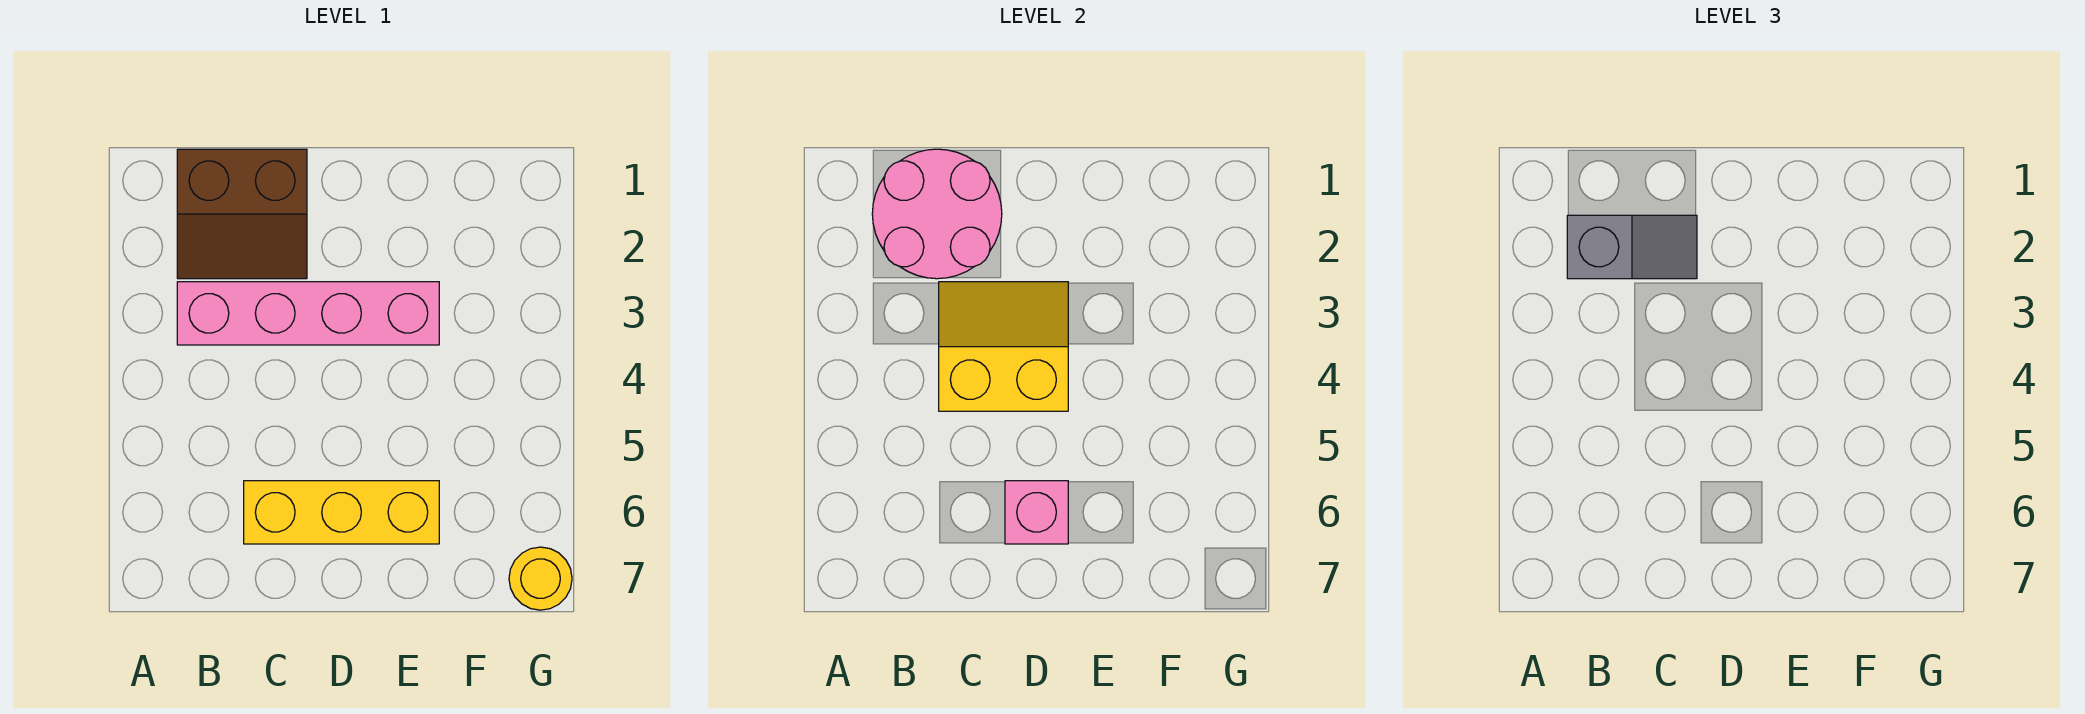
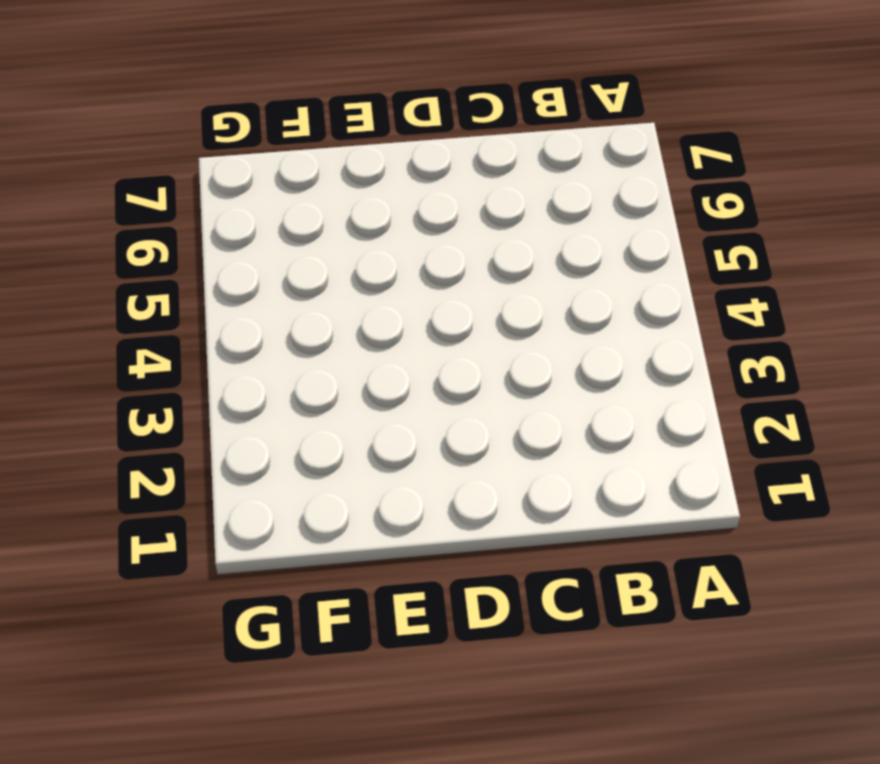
none -> brown 2x2 slope [177,149,307,279]
none -> pink 1x4 brick [177,282,439,345]

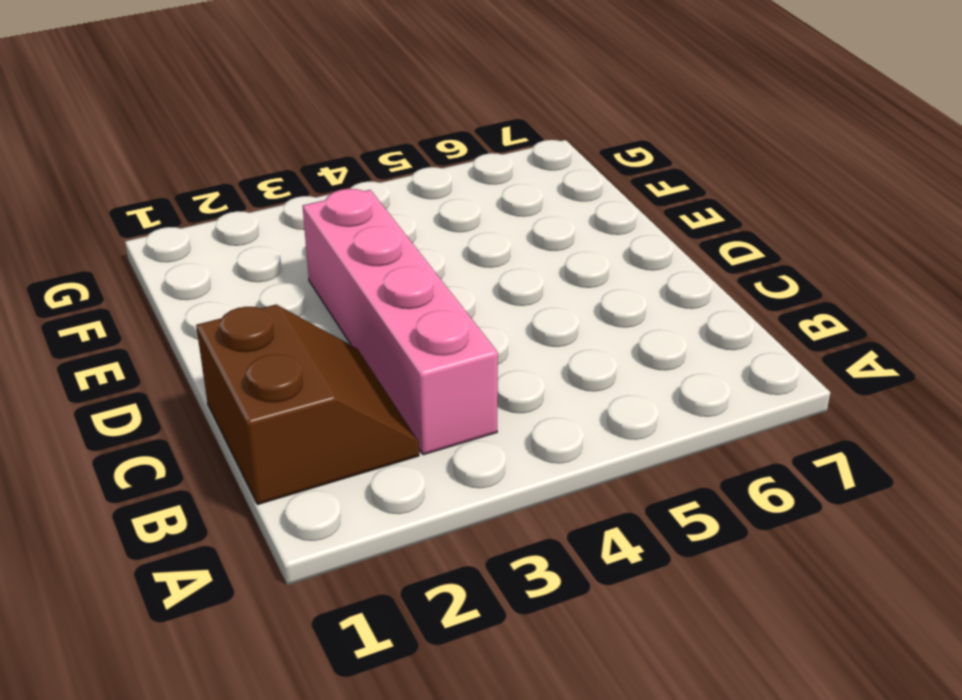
none -> yellow 1x3 brick [244,481,439,544]
none -> yellow 1x1 round brick [509,547,572,610]

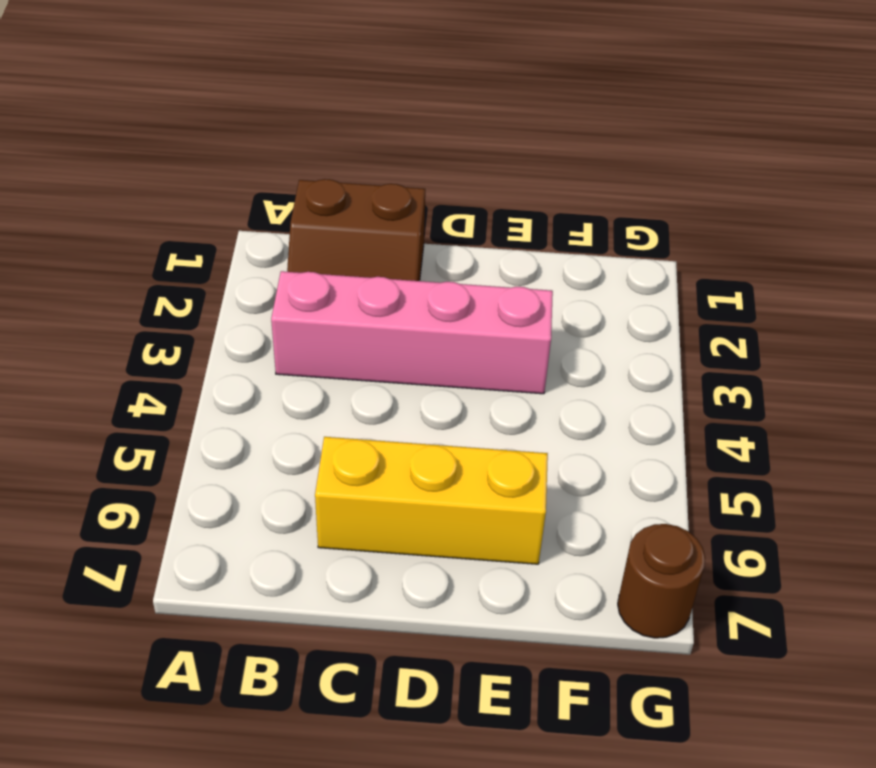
brown 1x1 round brick [618,524,705,638] -> yellow 1x1 round brick [509,547,572,610]
none -> pink 2x2 round brick [872,149,1002,279]
none -> yellow 2x2 slope [939,282,1068,411]

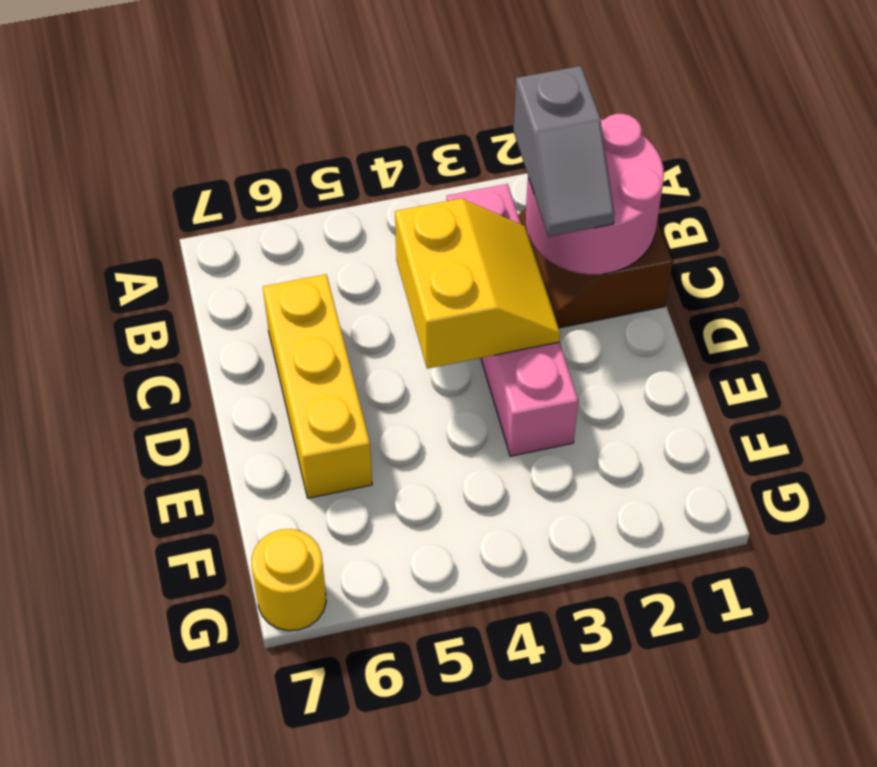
none -> pink 1x1 brick [1005,481,1068,544]

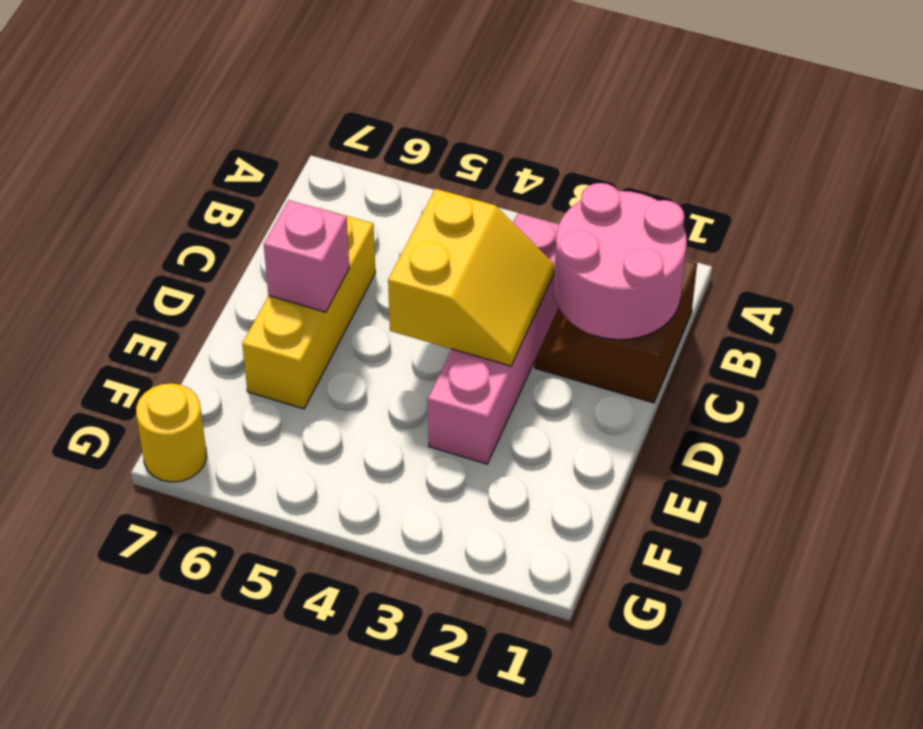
none -> grey 1x2 slope [1567,215,1697,279]

